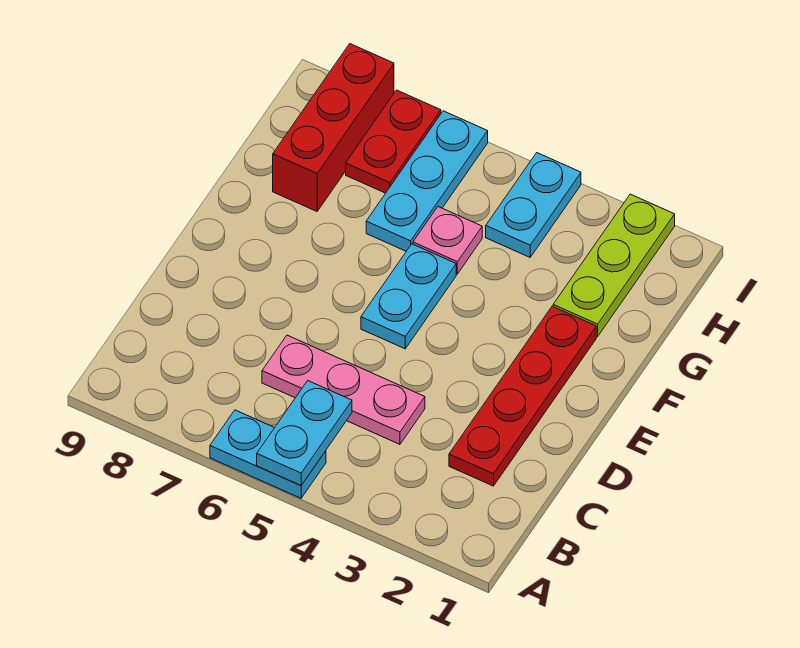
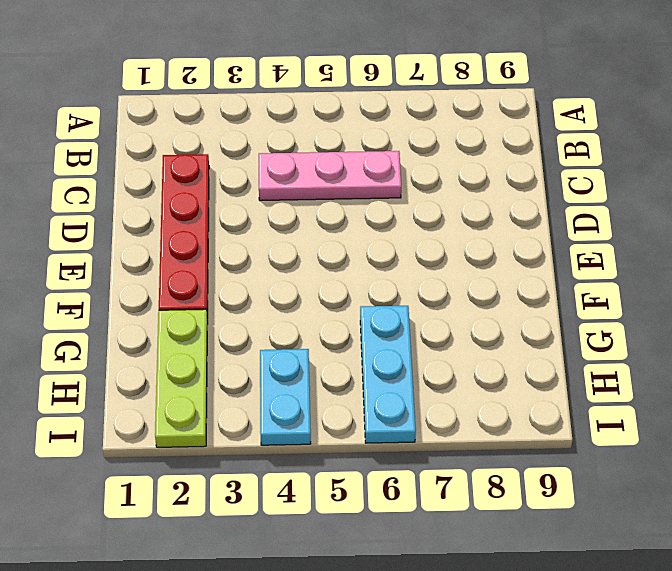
none -> cyan 1x2 plate [210,410,326,498]
none -> cyan 1x2 plate [361,244,456,349]

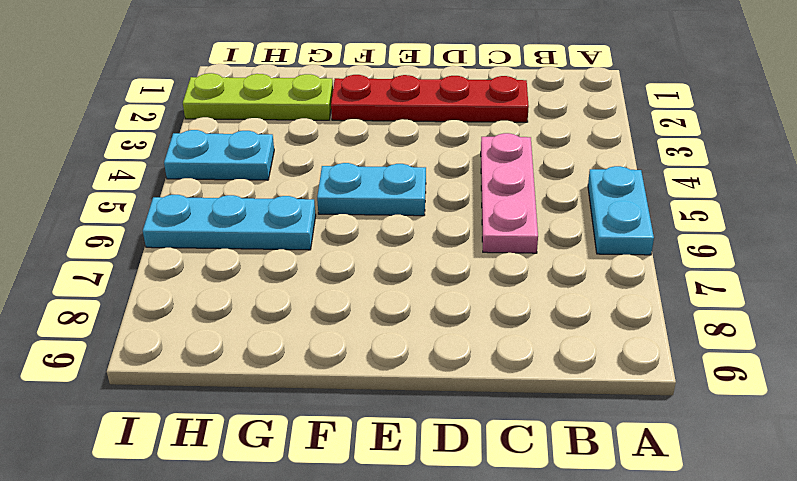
none -> pink 1x1 plate [413,207,482,274]
none -> red 1x3 brick [273,44,394,211]

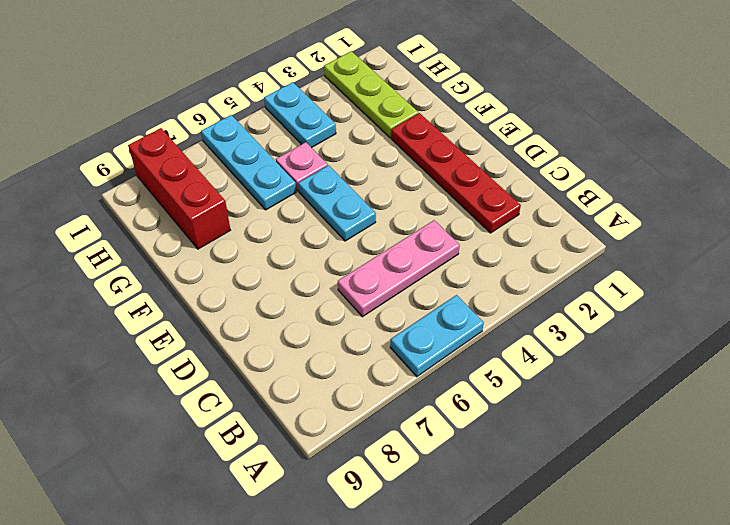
none -> red 1x2 plate [346,90,441,193]
none -> cyan 1x2 plate [257,381,352,486]

